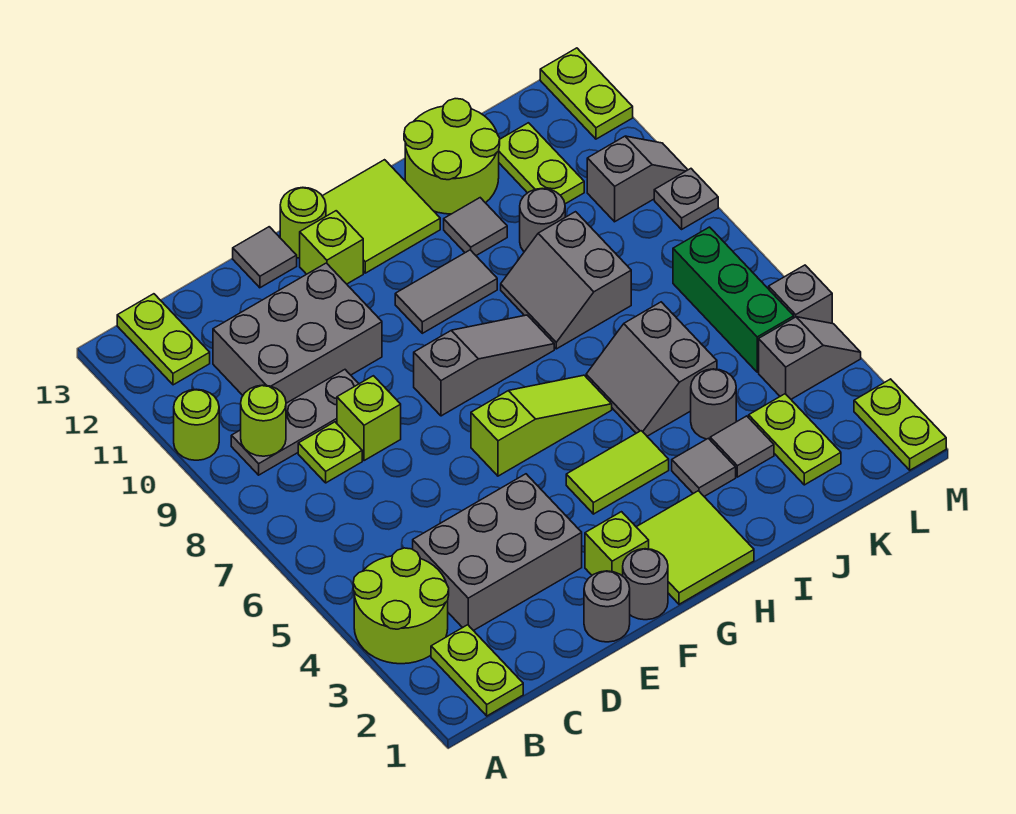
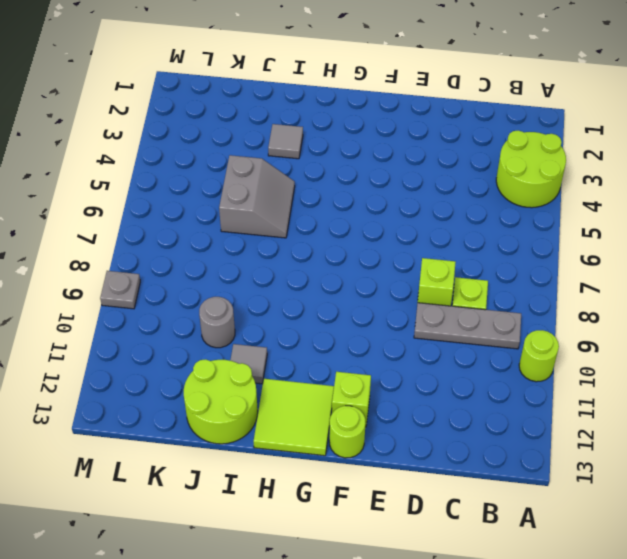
none -> lime 1x2 plate [431,625,523,716]
none -> lime 1x2 plate [117,294,210,385]
none -> grey 2x3 brick [413,474,582,631]
none -> grey 2x3 brick [213,263,382,403]

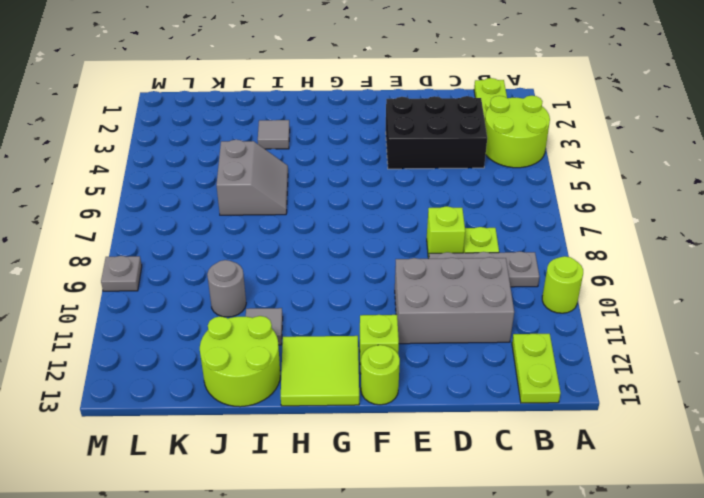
black 2x3 brick [386,96,487,169] -> grey 2x3 brick [413,474,582,631]
none -> grey 1x1 round brick [584,571,630,642]
none -> grey 1x1 tile [233,227,297,288]
none -> grey 1x1 round brick [623,549,668,620]
none -> lime 1x1 brick [585,512,649,576]

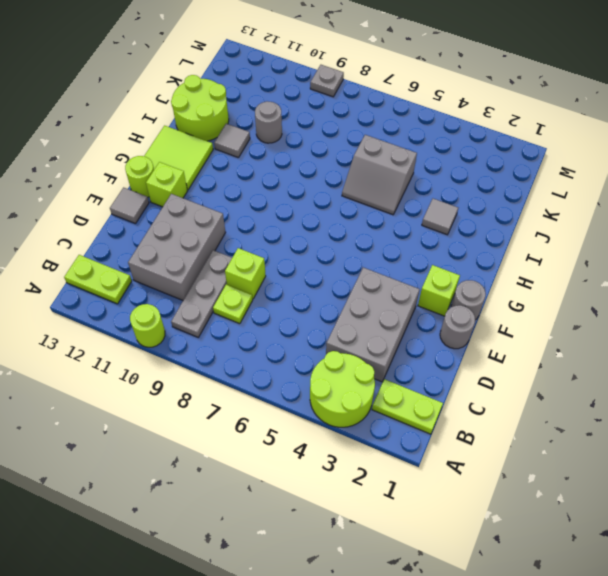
none -> lime 1x3 slope [471,375,612,476]
none -> grey 1x3 slope [414,315,554,416]
none -> lime 2x2 tile [637,491,754,604]
none -> lime 1x2 tile [566,431,669,514]

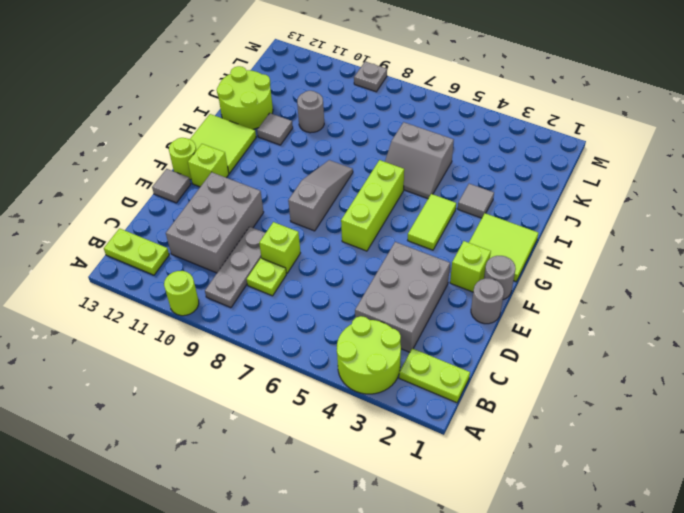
lime 1x3 brick [341,160,404,251] -> lime 1x3 slope [471,375,612,476]
none -> grey 1x2 tile [395,250,497,333]
none -> grey 2x2 slope [501,212,631,349]
none -> grey 1x1 tile [710,416,774,477]
none -> grey 1x1 round brick [691,369,736,439]

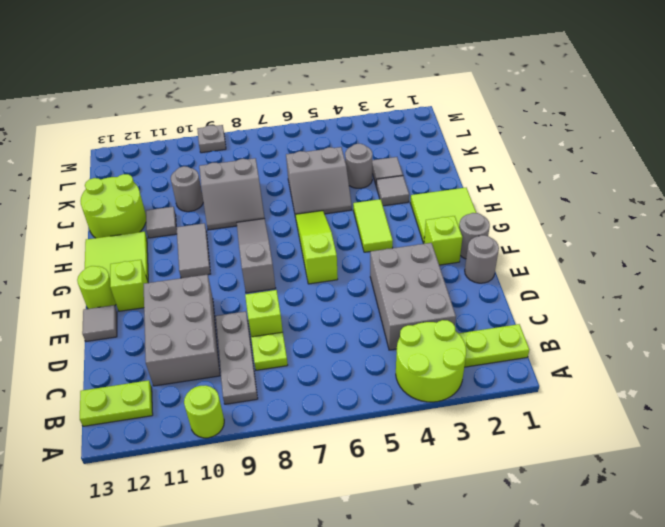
none -> lime 1x2 plate [749,394,841,485]
none -> lime 1x2 plate [499,123,584,204]
none -> grey 1x2 slope [759,317,861,399]
none -> green 1x3 brick [673,227,794,372]

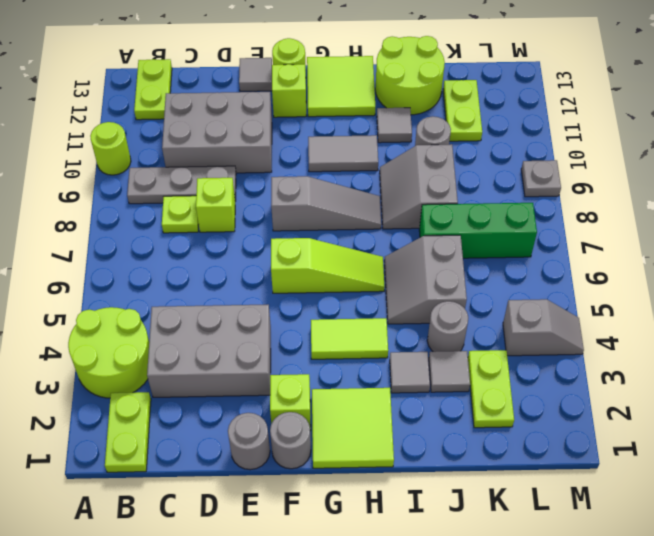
green 1x3 brick [419,203,537,258] -> green 1x3 brick turned to [673,227,794,372]
none -> grey 1x2 slope [587,136,687,222]
none -> lime 1x2 plate [854,379,946,470]
none -> grey 1x1 brick [769,265,832,323]
none -> lime 1x2 plate [540,48,633,139]

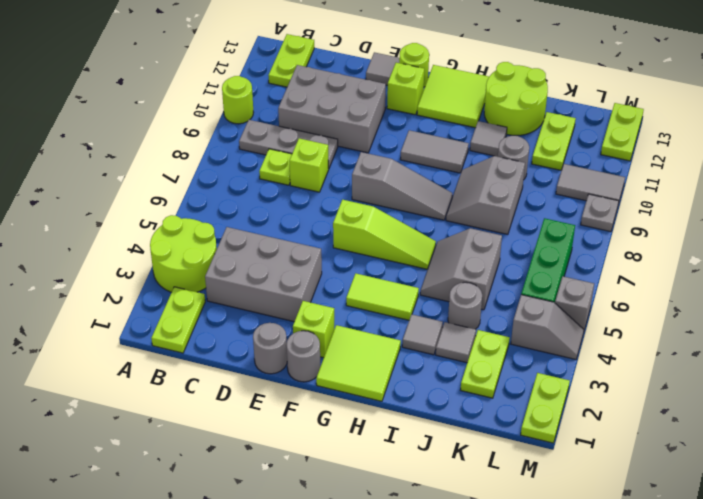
grey 1x2 tile [556,164,625,205] -> grey 1x2 slope [587,136,687,222]
none -> lime 1x1 round brick [241,385,286,456]

